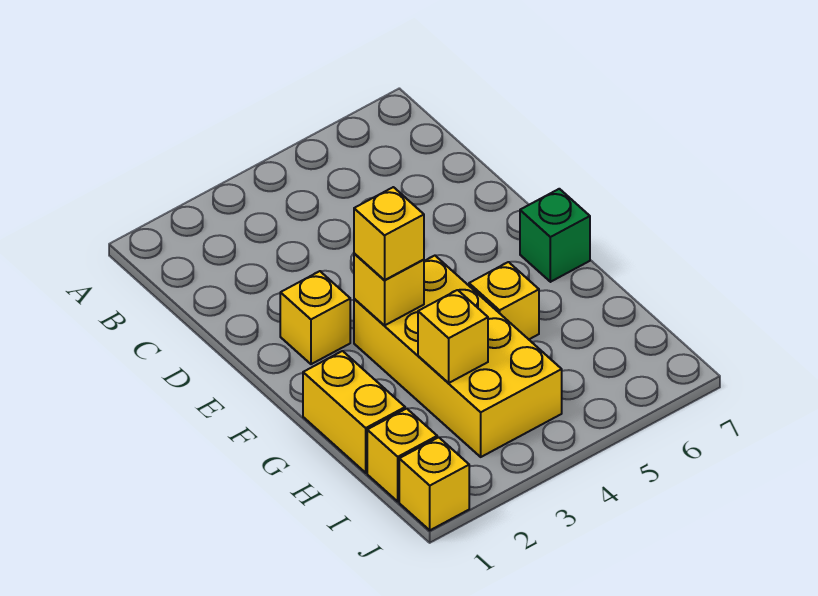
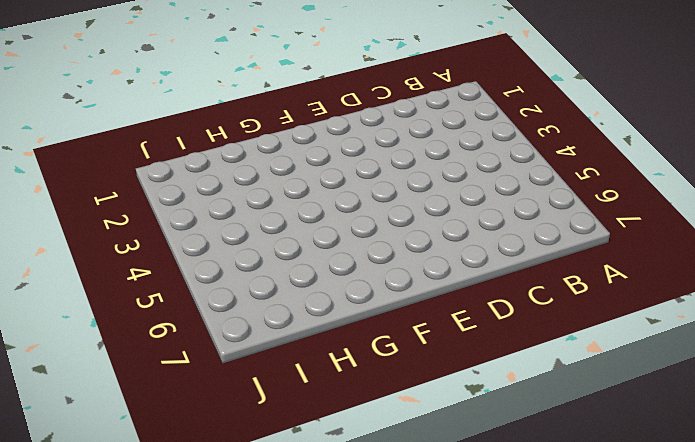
none -> yellow 1x1 brick [280,271,350,364]
none -> yellow 2x4 brick [354,256,562,457]

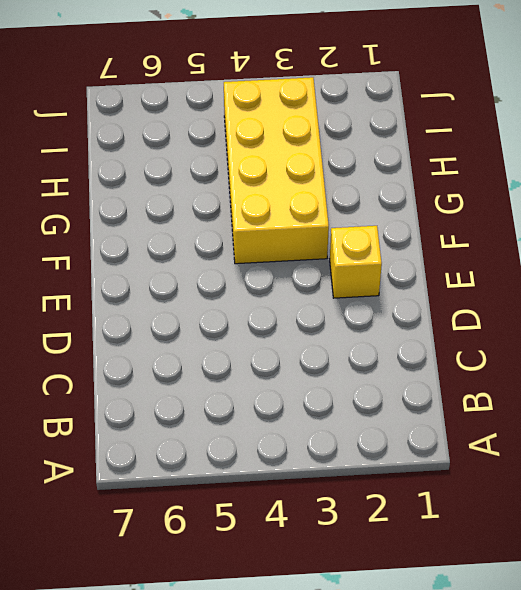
none -> green 1x1 brick [520,189,590,282]
none -> yellow 1x2 brick [303,351,405,473]

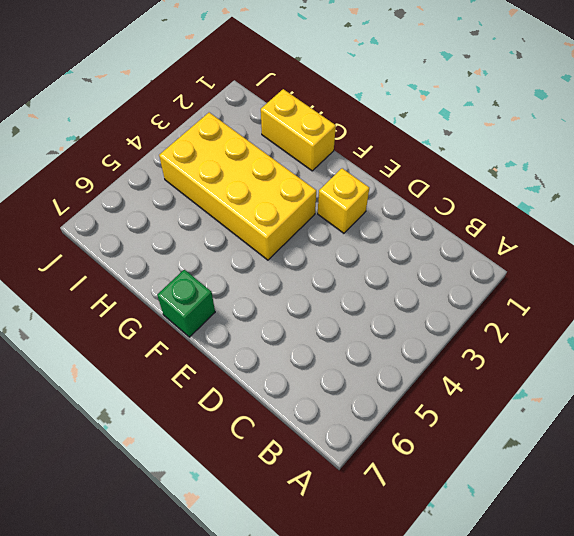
none -> yellow 1x1 brick [469,262,539,339]
none -> yellow 1x1 brick [367,409,437,501]

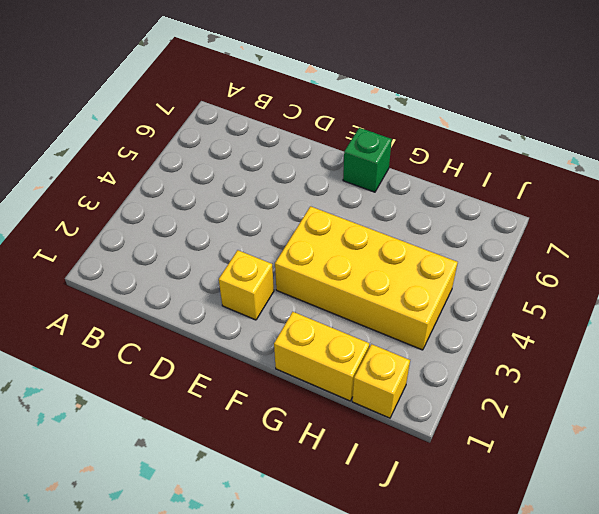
none -> yellow 1x1 brick [469,262,539,339]
none -> yellow 1x1 brick [399,437,469,530]

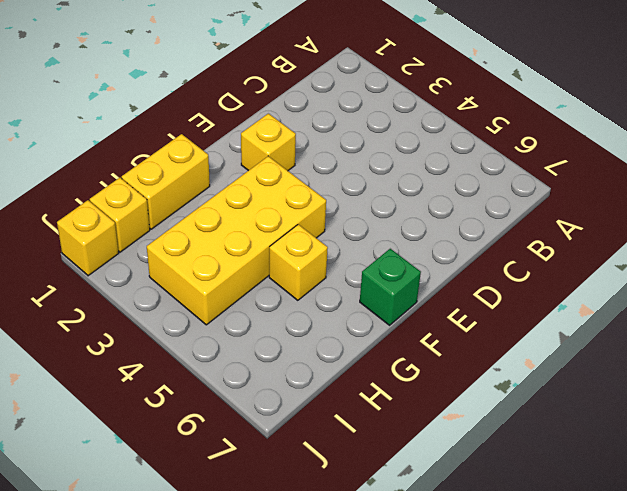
none -> yellow 1x1 brick [354,253,424,326]
none -> yellow 1x1 brick [418,290,488,383]

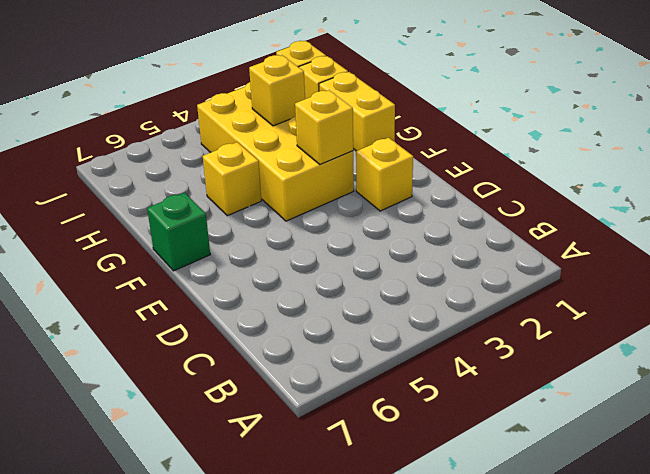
none -> yellow 1x1 brick [354,187,424,280]

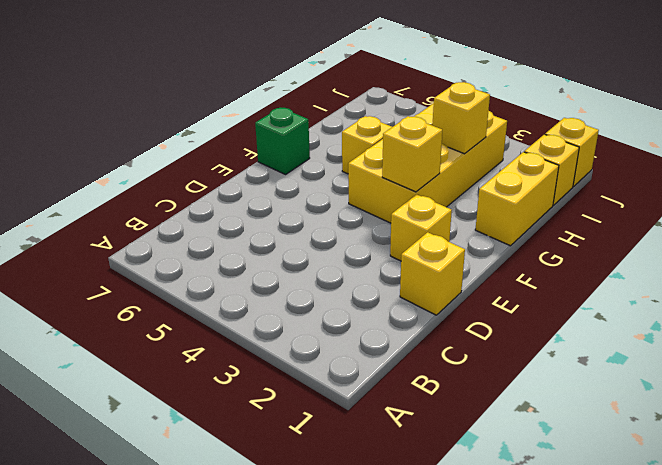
yellow 1x1 brick [400,232,465,315] -> yellow 1x1 brick moved to [354,187,424,280]

